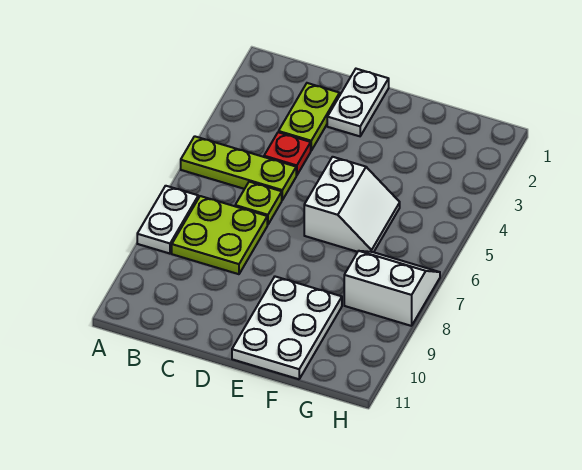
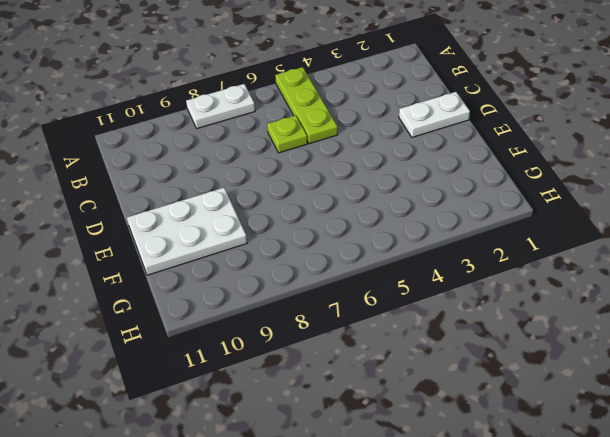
none -> lime 2x2 plate [172,196,267,274]
none -> lime 1x2 plate [279,83,340,151]

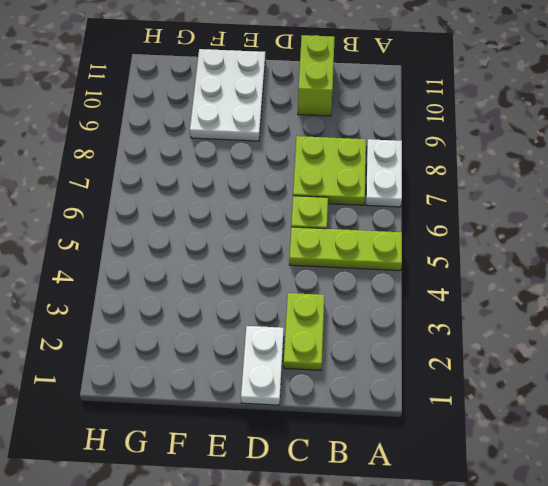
lime 1x2 brick [298,35,335,116] -> none
none -> red 1x1 plate [264,132,311,176]
none -> white 2x2 slope [304,157,400,252]

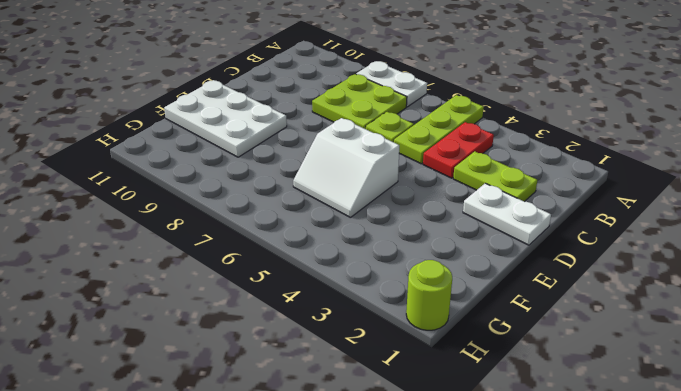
red 1x2 plate [423,122,494,178] -> red 1x1 plate [264,132,311,176]
lime 1x1 round brick [406,260,452,330] -> none
none -> white 2x2 slope [344,251,440,326]

